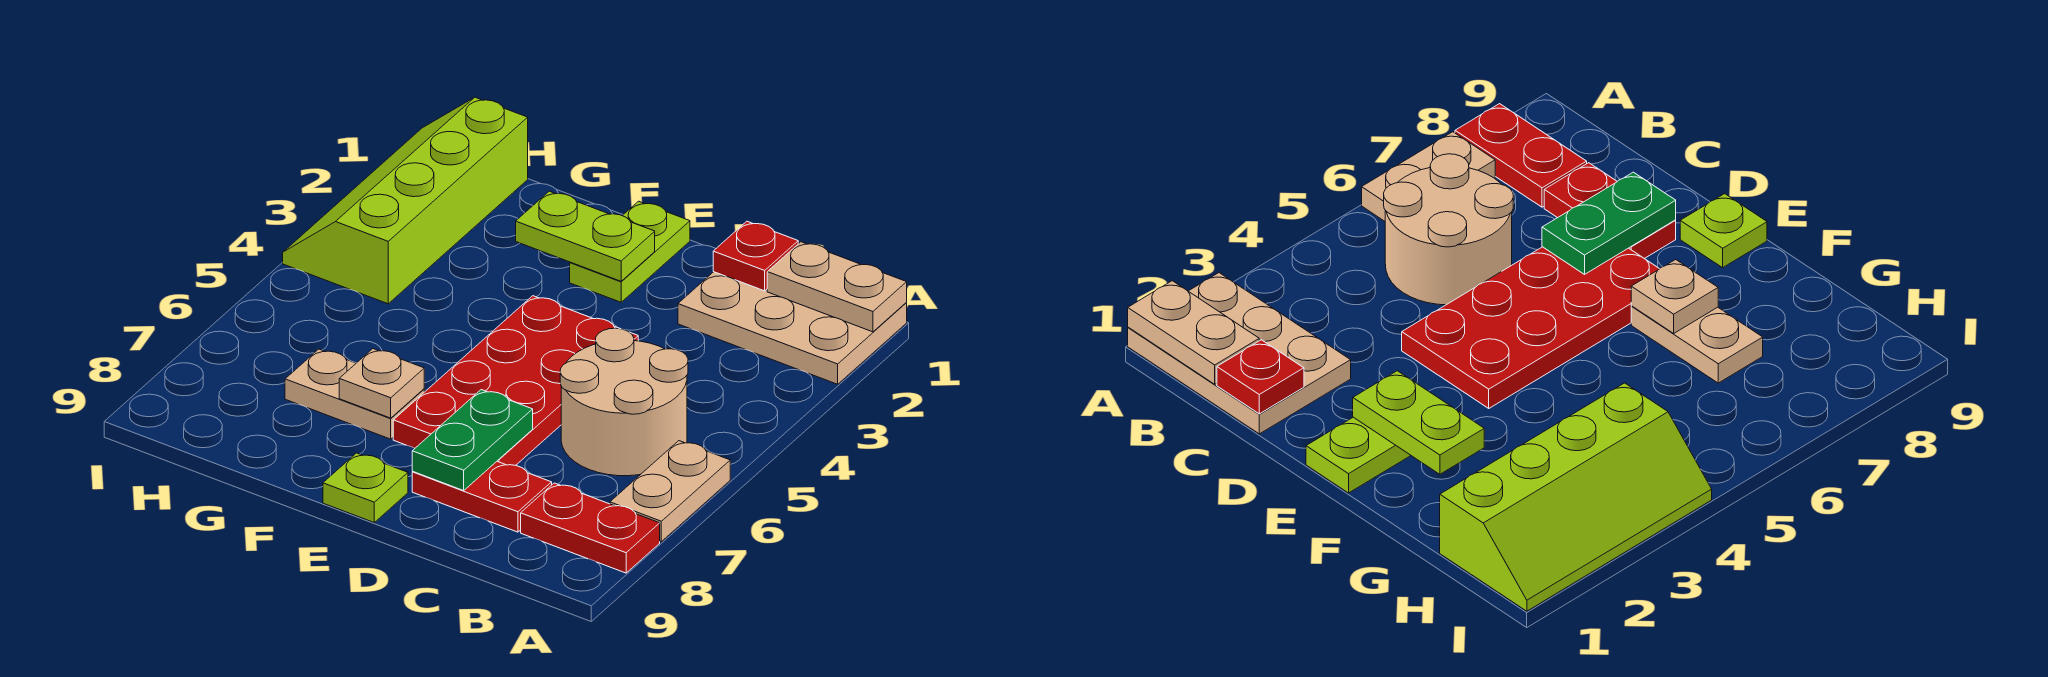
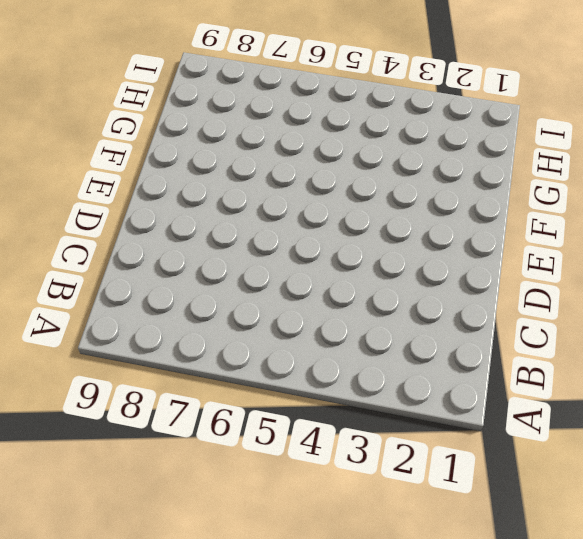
none -> tan 2x3 plate [678,272,907,384]
none -> tan 1x2 plate [610,441,730,541]
none -> red 1x2 plate [521,483,660,573]

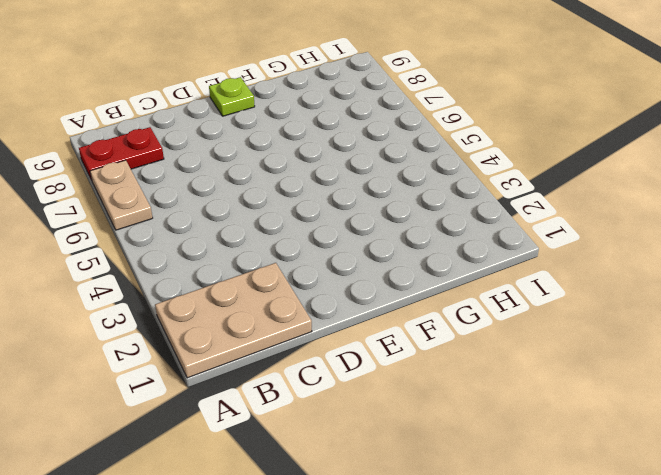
none -> tan 2x2 round brick [560,328,688,476]
none -> red 1x2 plate [412,461,552,532]
none -> red 2x4 plate [393,296,638,465]

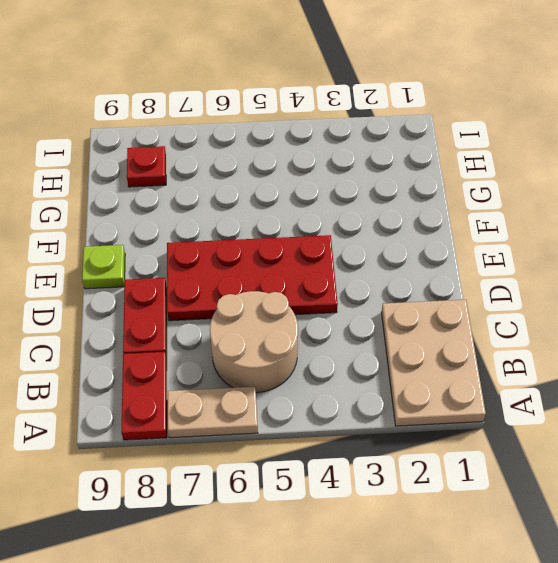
red 1x1 plate [127,146,166,187] -> red 1x1 plate moved to [713,221,798,291]
none -> lime 1x2 plate [570,201,690,302]
none -> tan 1x2 plate [285,349,424,439]
none -> lime 2x4 slope [283,97,528,304]

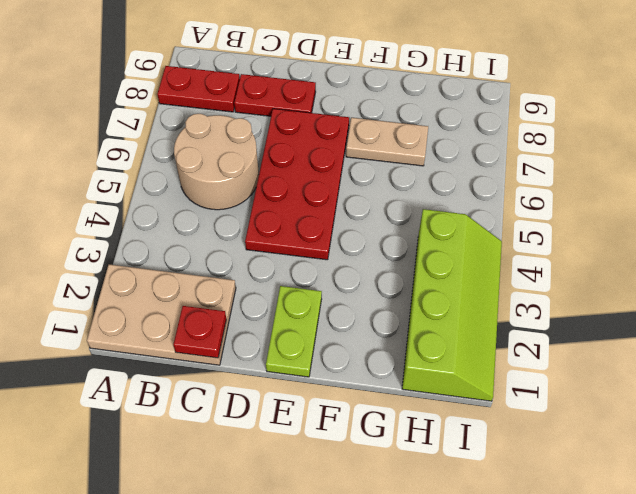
none -> tan 1x2 plate [610,441,730,541]
none -> lime 1x1 plate [323,453,408,522]
none -> tan 1x2 plate [767,242,907,332]

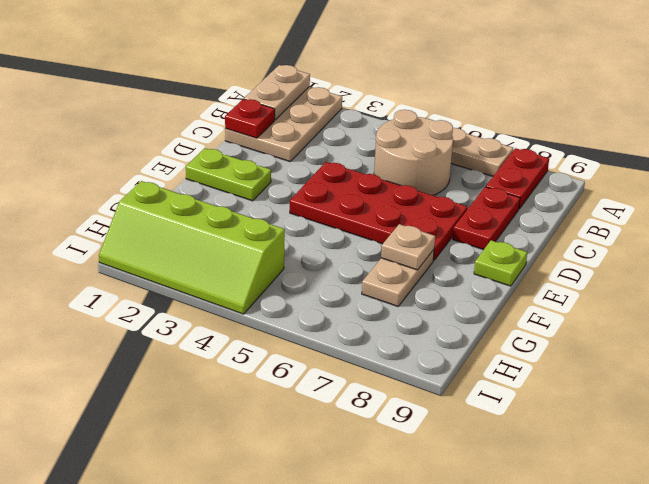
none -> green 1x2 plate [412,390,533,491]
none -> lime 1x2 plate [516,191,655,281]

